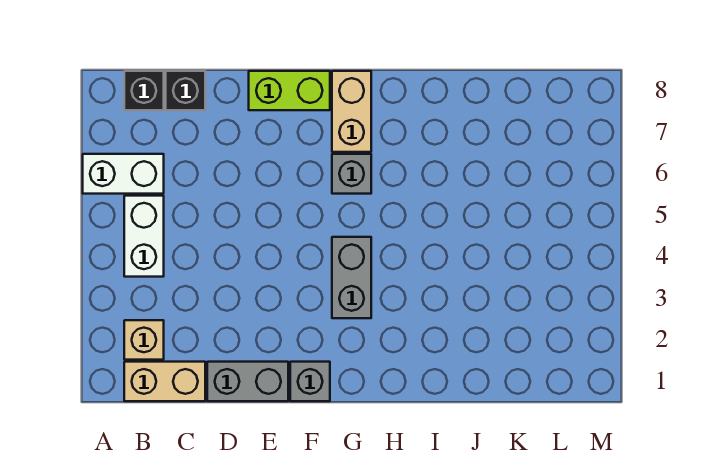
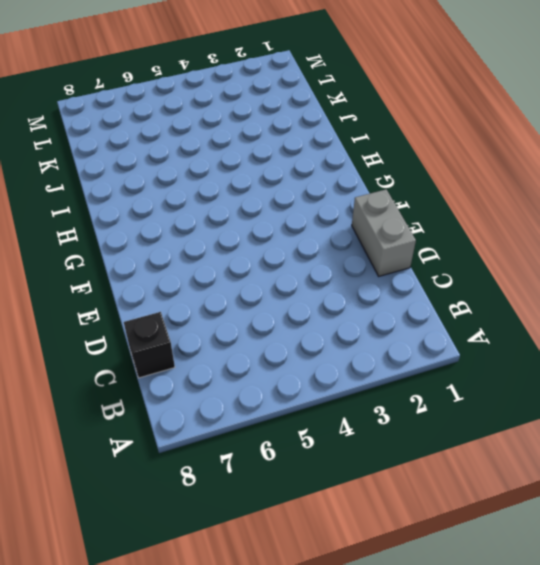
none -> white 1x2 brick [83,154,164,194]
none -> tan 1x2 brick [124,362,205,401]
none -> tan 1x1 brick [124,320,164,360]

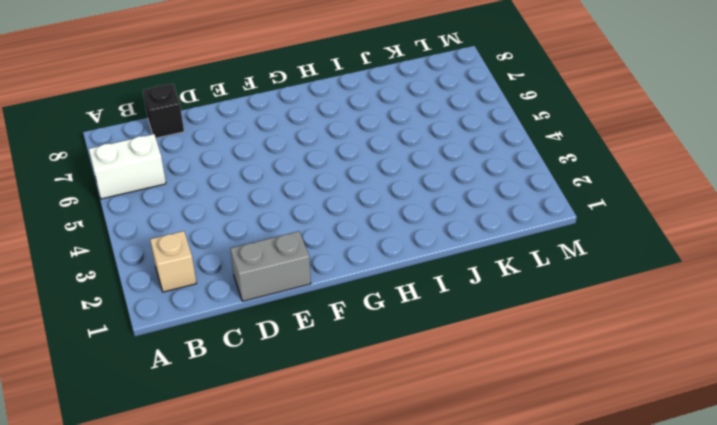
none -> tan 1x2 brick [124,362,205,401]
none -> white 1x2 brick [124,196,164,277]
none -> black 1x1 brick [124,71,164,110]

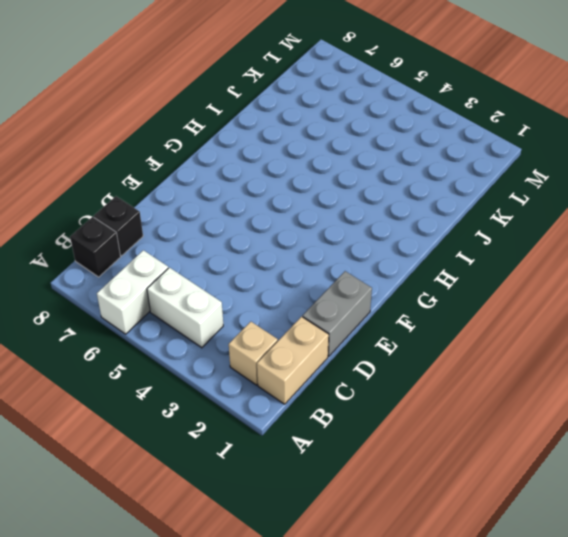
none -> lime 1x2 brick [249,71,330,110]
none -> grey 1x1 brick [290,362,330,401]
none -> grey 1x2 brick [332,237,371,318]

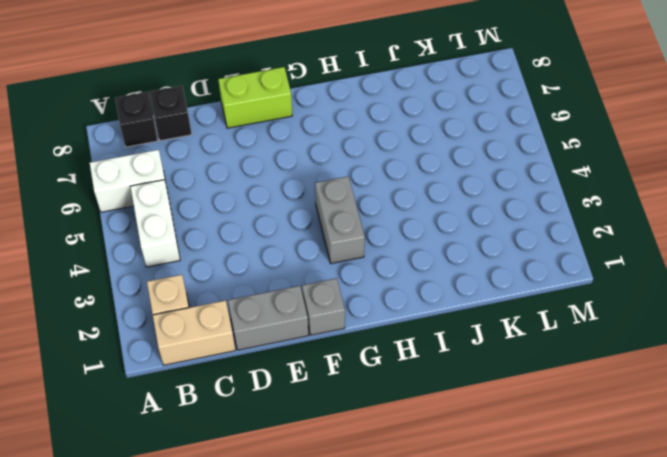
none -> grey 1x1 brick [332,154,371,194]
none -> tan 1x2 brick [332,71,371,152]

